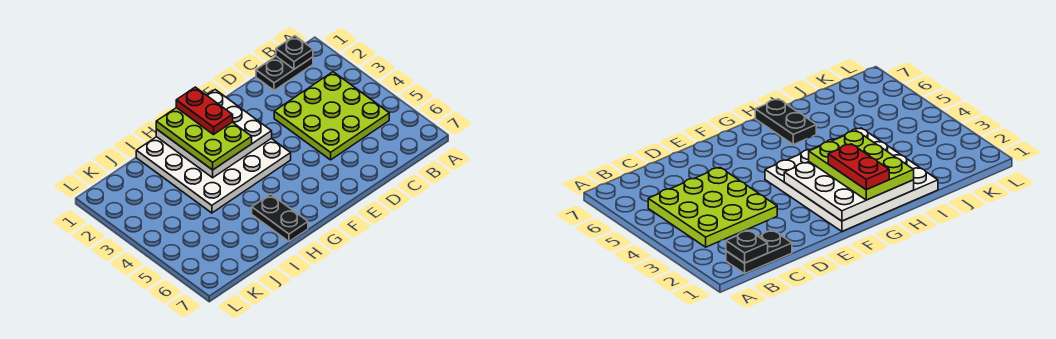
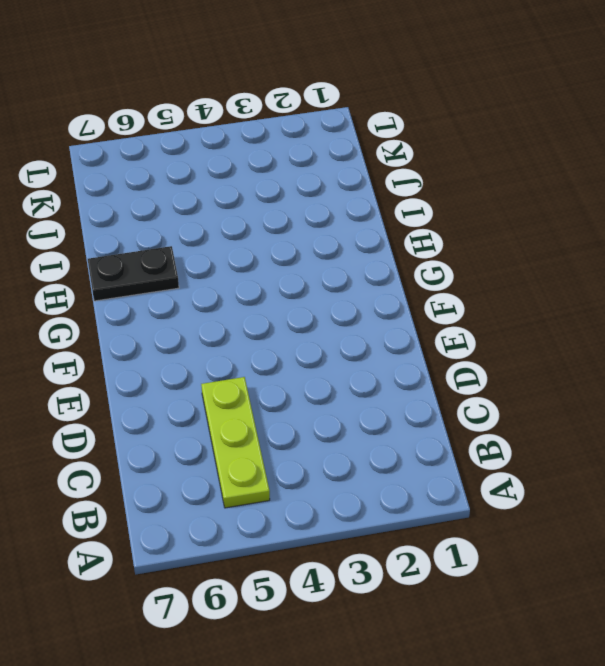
lime 1x3 plate [201,377,270,508] -> lime 3x3 plate [274,72,389,160]
none -> black 1x2 plate [256,56,313,90]
none -> white 4x4 plate [136,137,291,213]

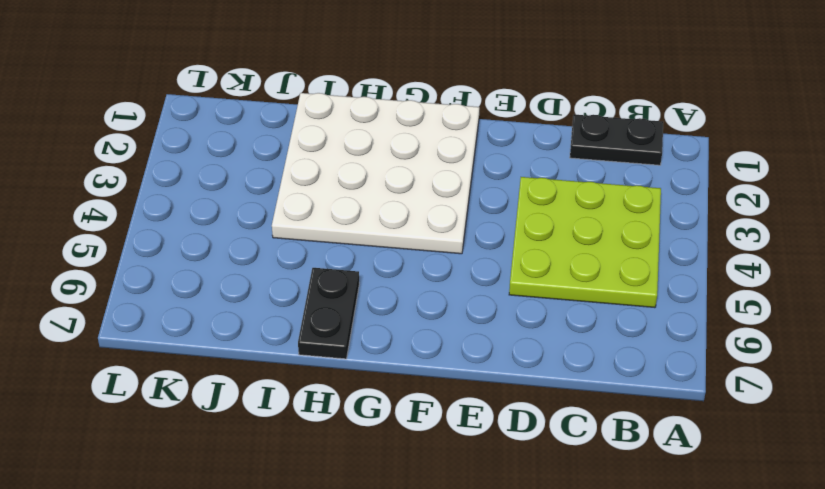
none -> black 1x1 plate [276,36,313,69]
none -> white 3x3 plate [156,90,272,178]

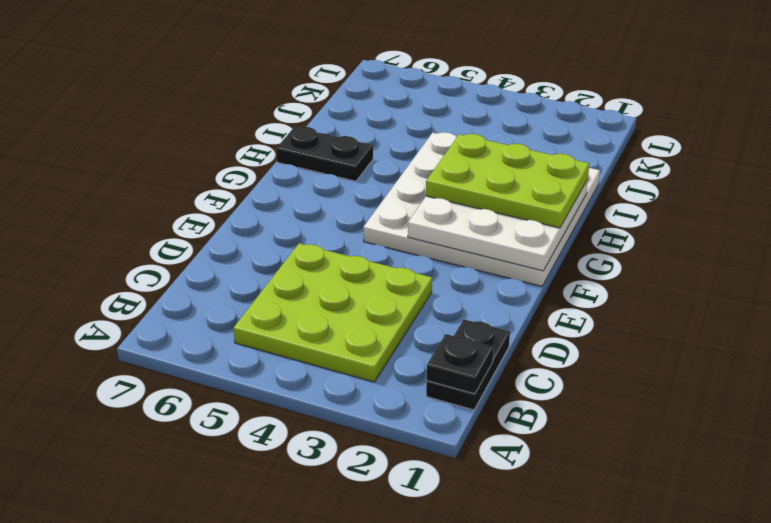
none -> red 1x2 plate [176,87,233,135]

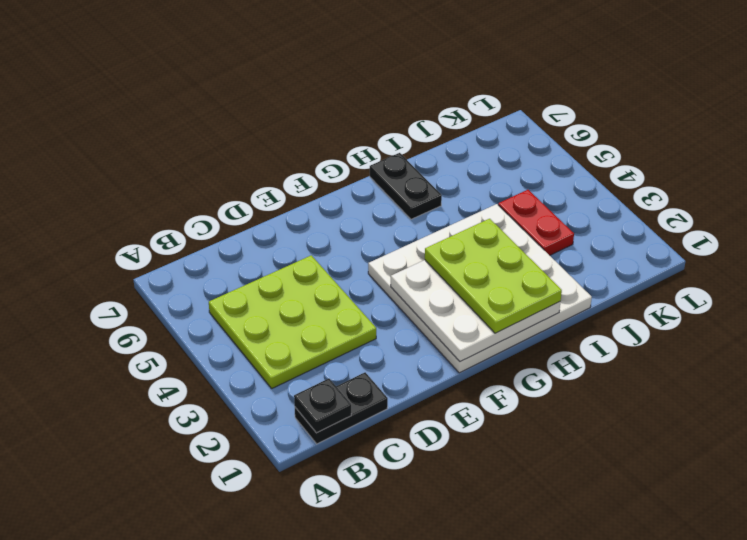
red 1x2 plate [498,190,574,255] -> red 1x2 plate moved to [176,87,233,135]

